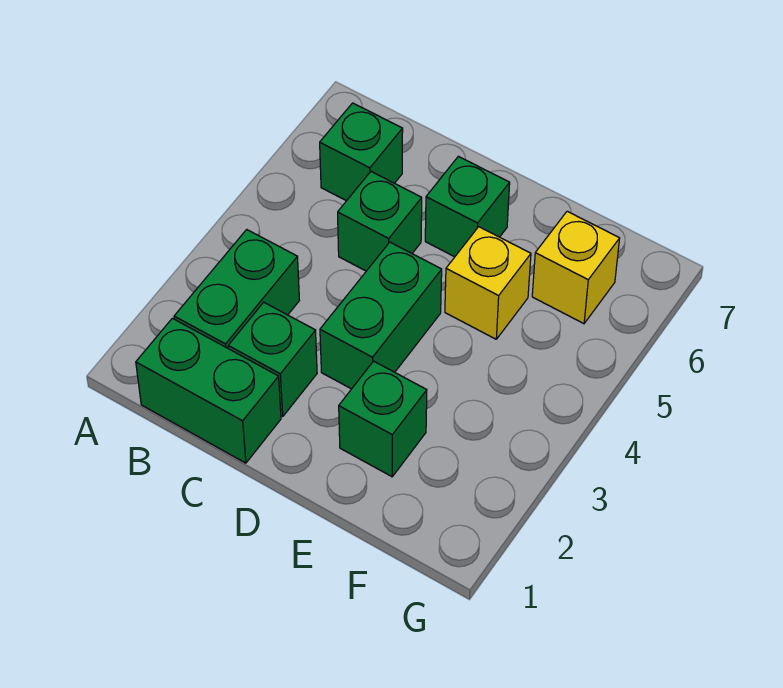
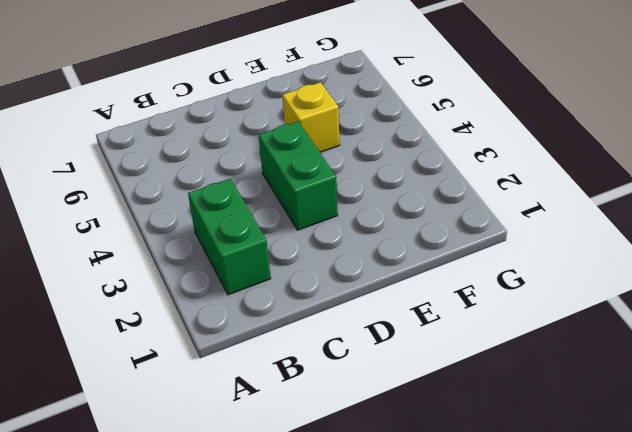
none -> green 1x2 brick [136,318,281,463]
none -> green 1x1 brick [320,103,403,201]

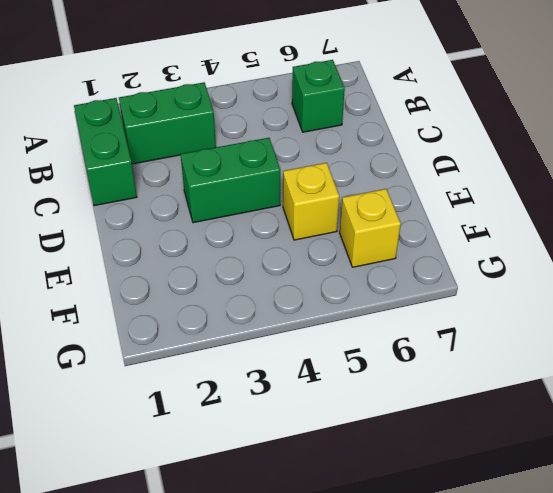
none -> green 1x1 brick [228,302,317,416]
none -> green 1x1 brick [338,172,422,271]

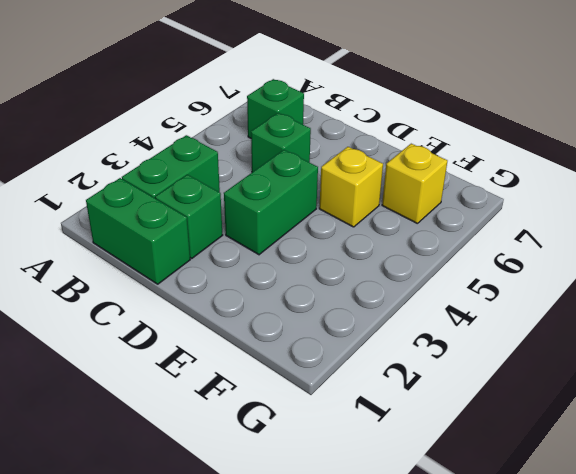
none -> green 1x1 brick [425,156,510,257]
none -> green 1x1 brick [339,361,427,477]

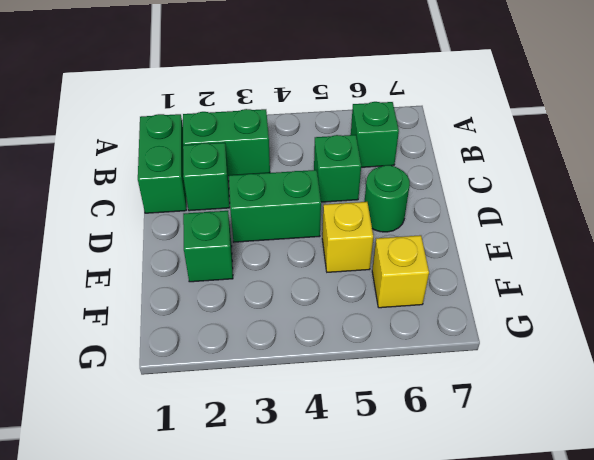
green 1x1 round brick [364,165,410,232] -> green 1x1 brick [425,156,510,257]

